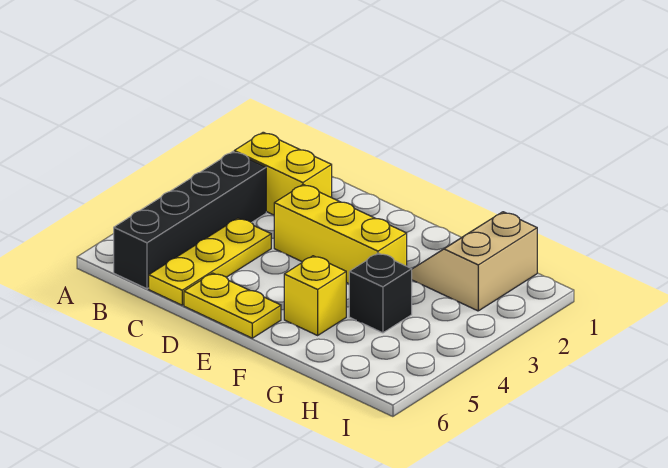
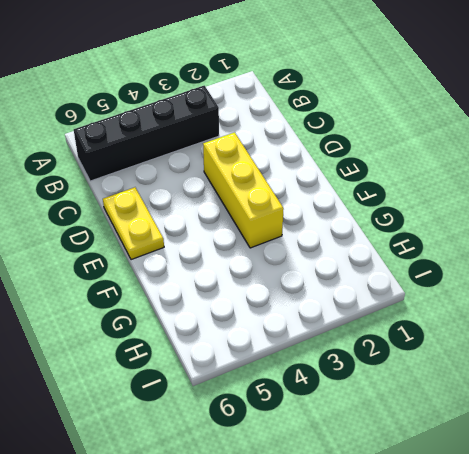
none -> yellow 1x2 brick [234,132,332,215]
none -> yellow 1x3 plate [149,218,271,305]

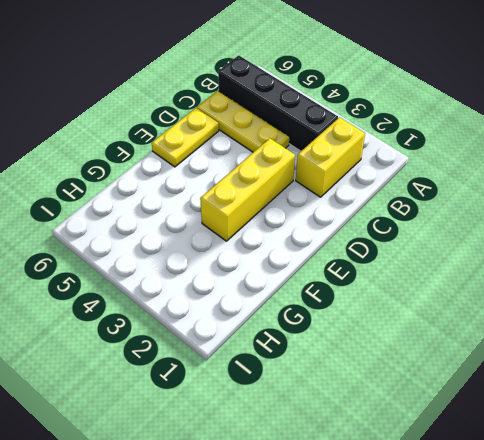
none -> yellow 1x1 brick [284,256,346,335]
none -> tan 2x2 slope [412,212,537,311]

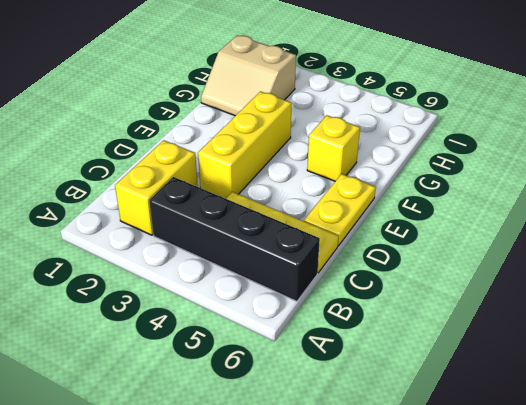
none -> black 1x1 brick [349,253,412,333]

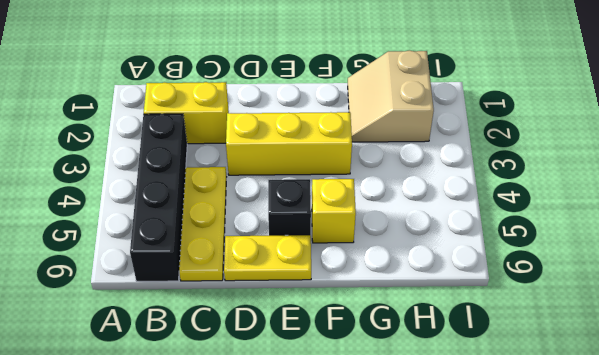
black 1x1 brick [268,179,311,236] -> black 1x1 brick moved to [349,253,412,333]

